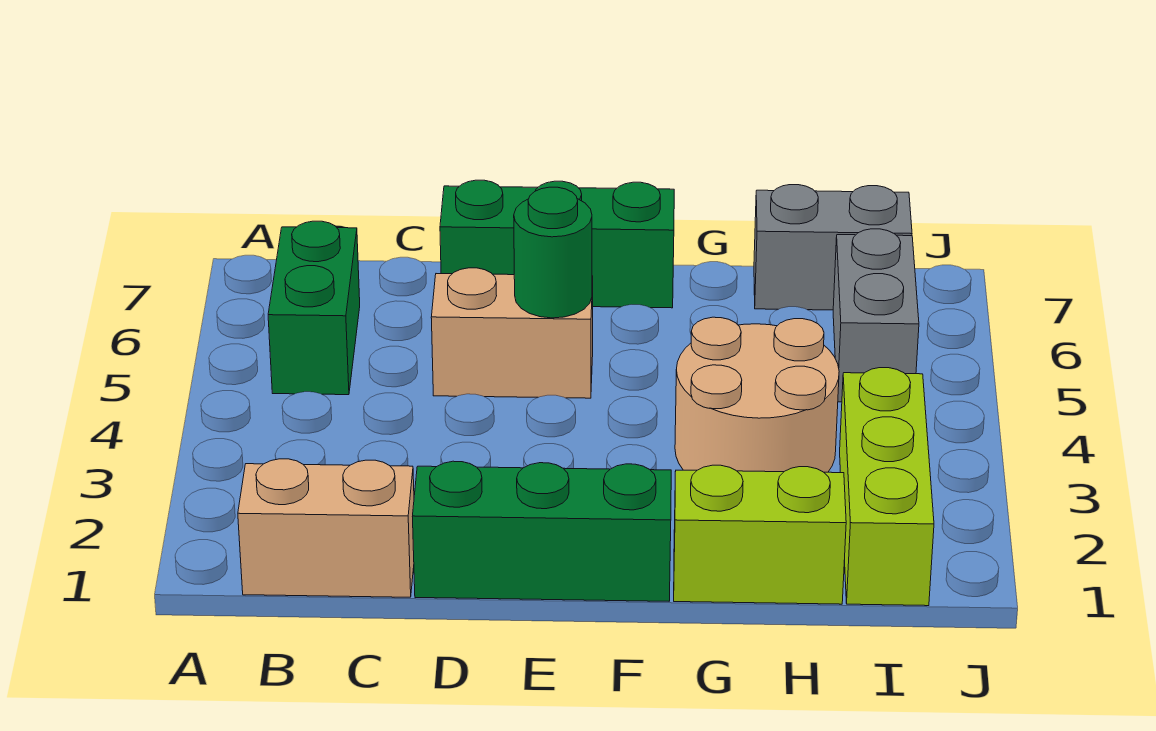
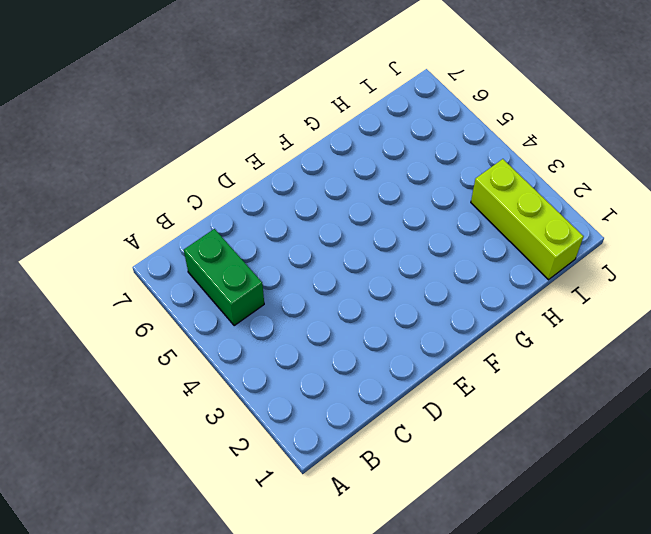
none -> tan 1x2 brick [238,459,414,597]
none -> green 1x3 brick [412,461,671,601]

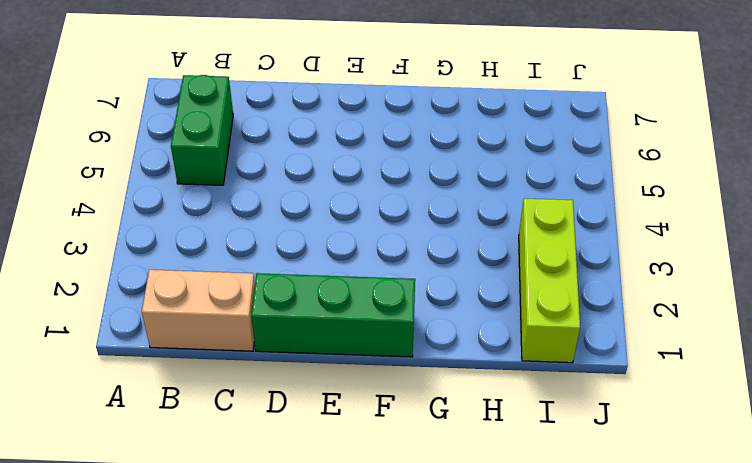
none -> tan 1x2 brick [431,268,593,398]
none -> green 1x3 brick [440,180,674,308]

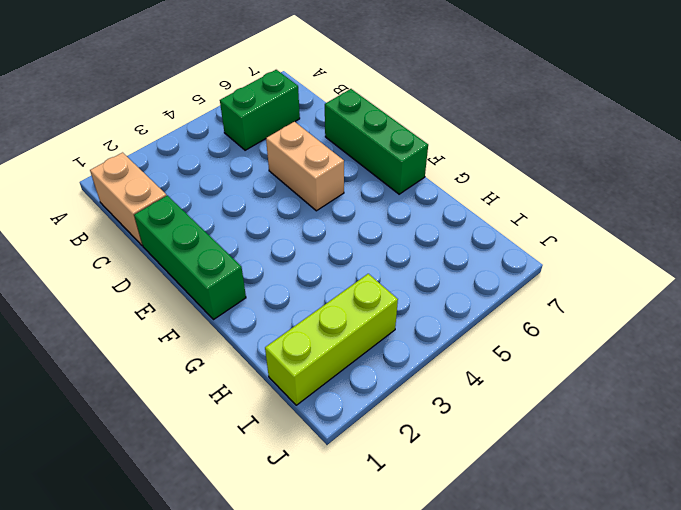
none -> lime 1x2 brick [674,465,846,604]
none -> tan 2x2 round brick [675,317,839,472]

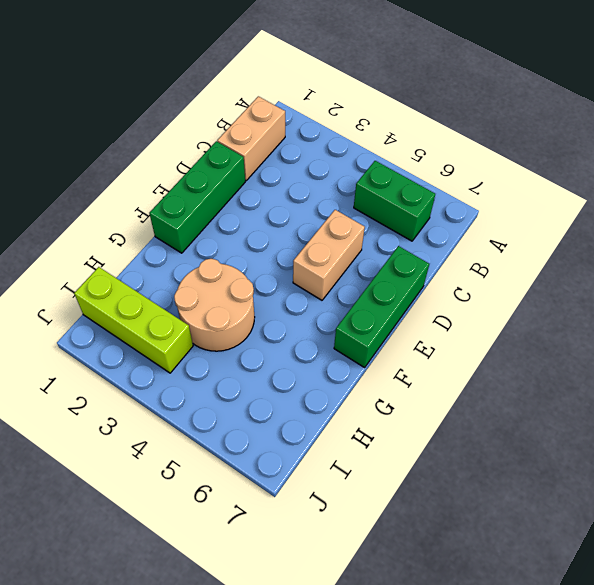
none -> lime 1x2 brick [674,465,846,604]
none -> grey 1x2 brick [754,185,912,310]

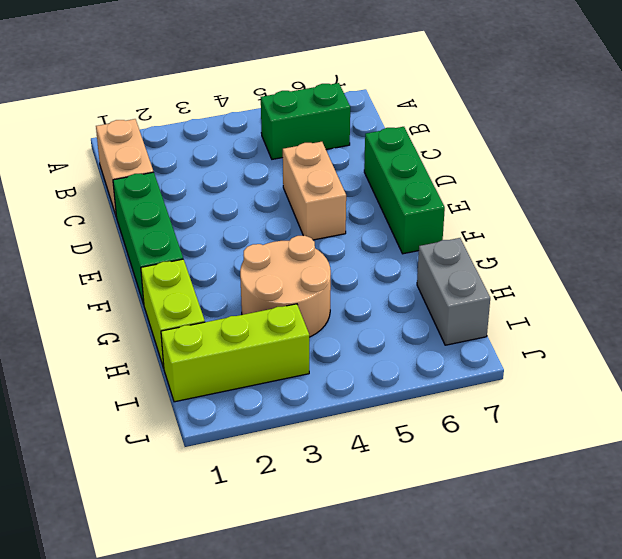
none -> grey 1x2 brick [833,229,919,402]
none -> green 1x1 round brick [514,187,592,318]

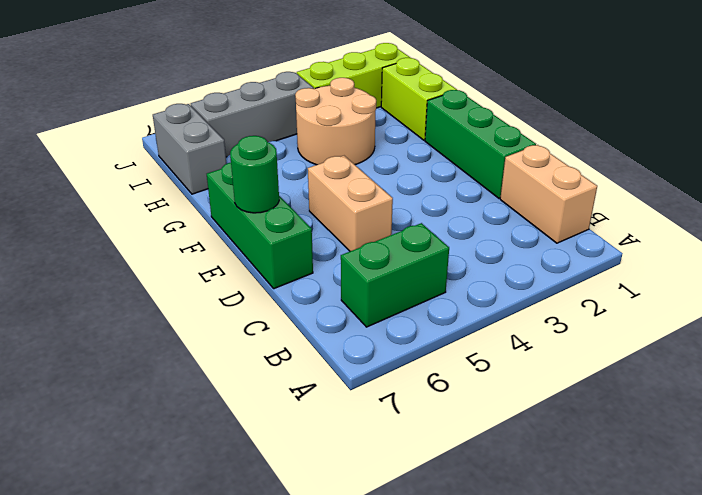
green 1x1 round brick [230,136,279,213] -> green 1x1 round brick moved to [514,187,592,318]
grey 1x3 brick [191,72,314,157] -> grey 1x2 brick [833,229,919,402]

